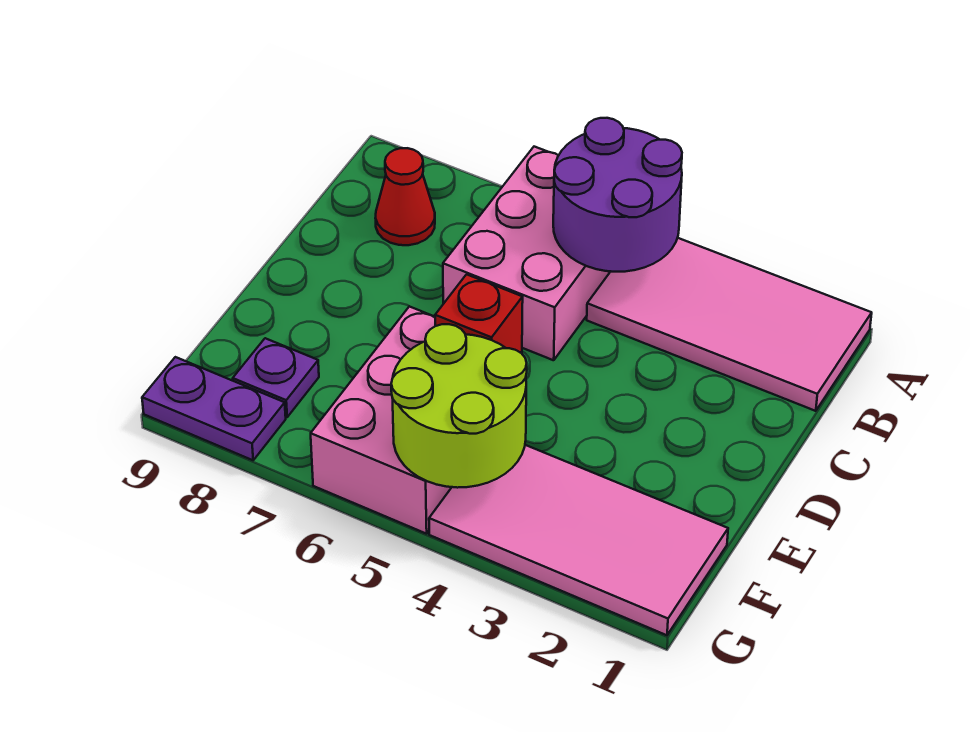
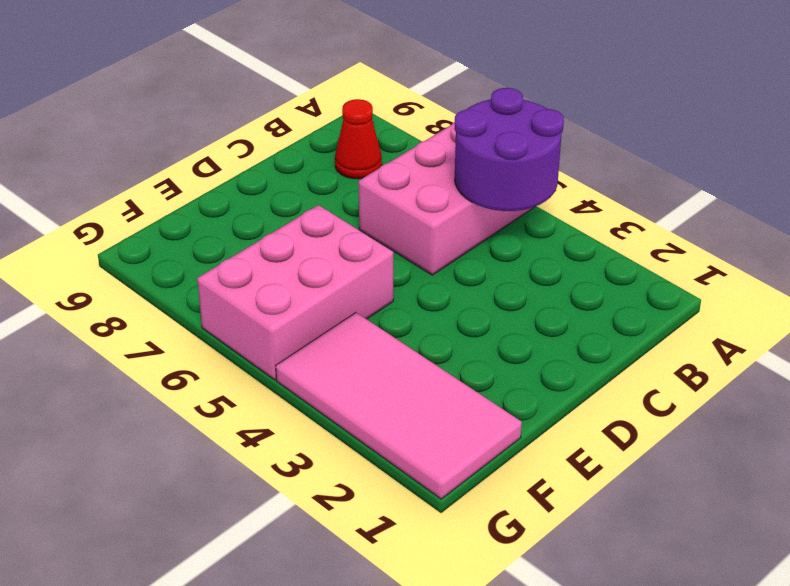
none -> pink 2x4 tile [587,238,872,411]
none -> purple 1x1 plate [233,338,319,417]

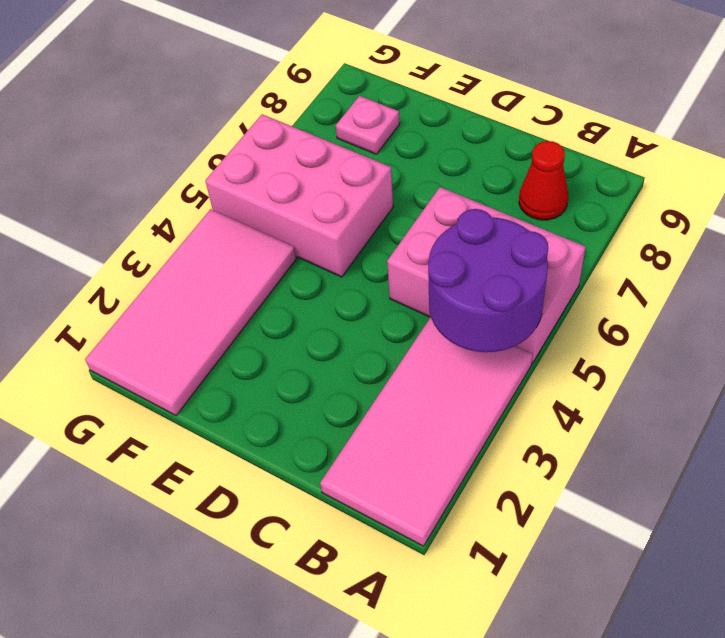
pink 1x1 plate [336,96,400,154] -> purple 1x1 plate [233,338,319,417]
none -> purple 1x2 plate [142,357,286,460]
none -> red 1x1 brick [435,274,523,353]

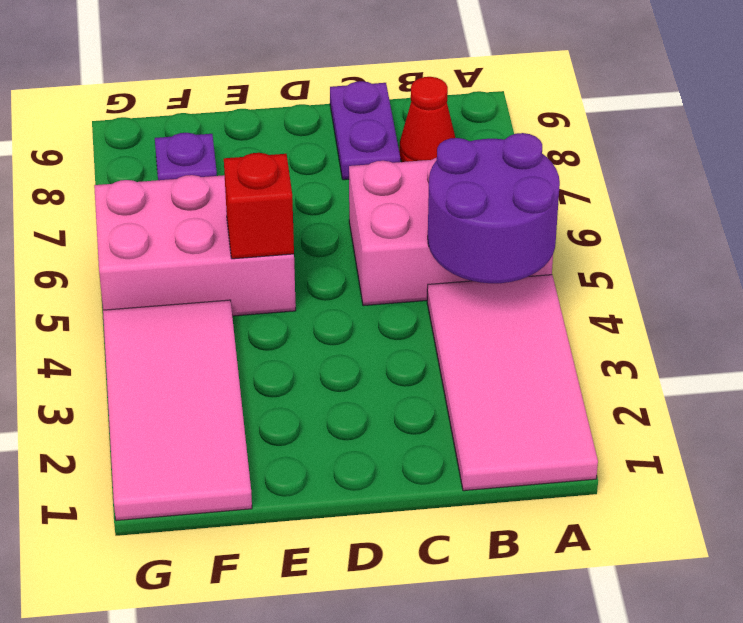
purple 1x2 plate [330,81,400,180] -> purple 1x2 plate moved to [142,357,286,460]
none -> lime 2x2 round brick [391,324,527,488]

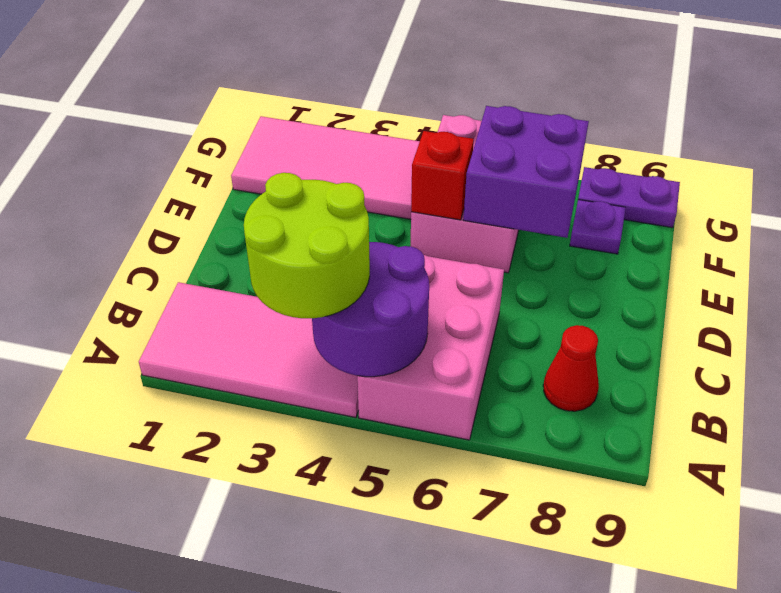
lime 2x2 round brick [244,173,370,318] -> lime 2x2 round brick moved to [391,324,527,488]
purple 2x2 brick [463,106,589,238] -> none

